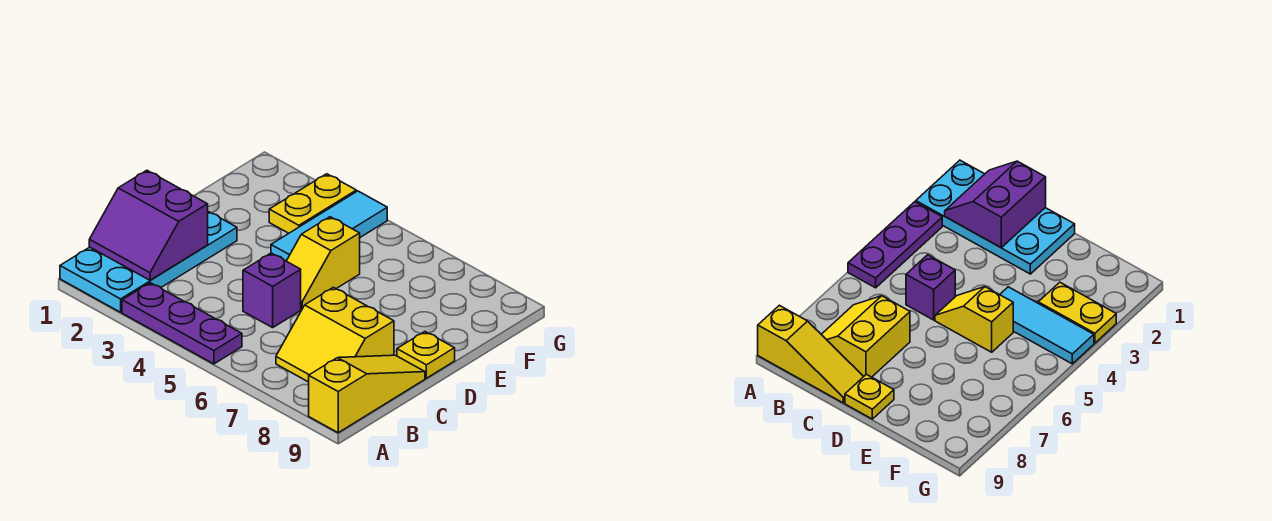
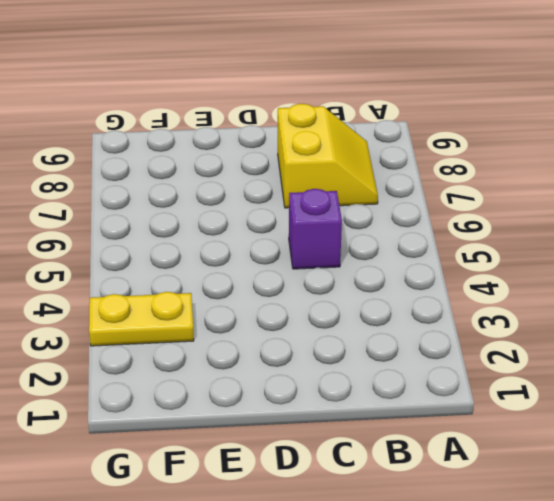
none -> cyan 2x4 plate [60,212,237,312]
none -> purple 1x3 plate [122,283,242,364]

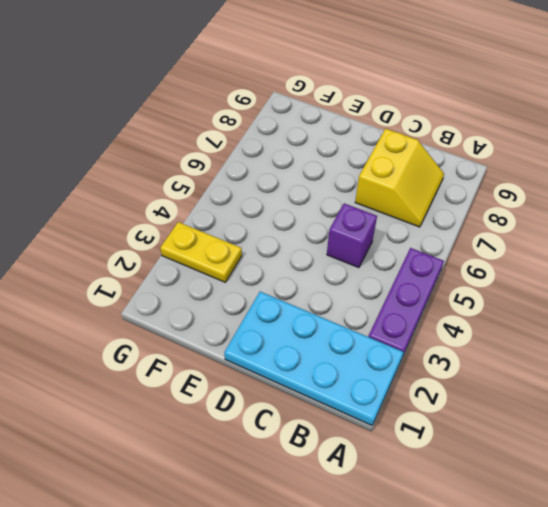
none -> yellow 1x3 slope [309,355,425,433]
none -> yellow 1x2 slope [287,217,360,309]

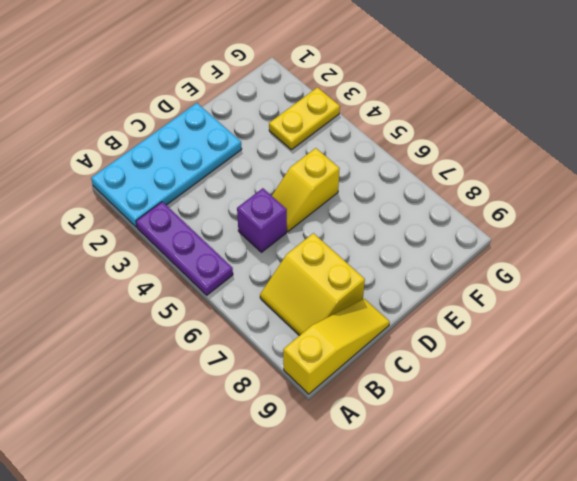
none -> yellow 1x1 plate [397,332,455,378]
none -> cyan 1x3 tile [271,191,387,261]

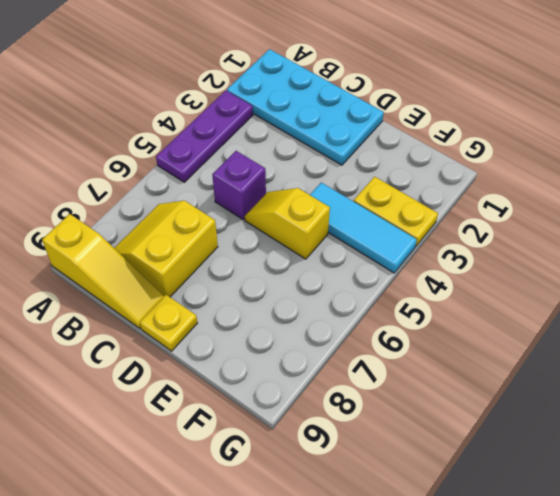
none -> purple 2x2 slope [89,170,208,280]

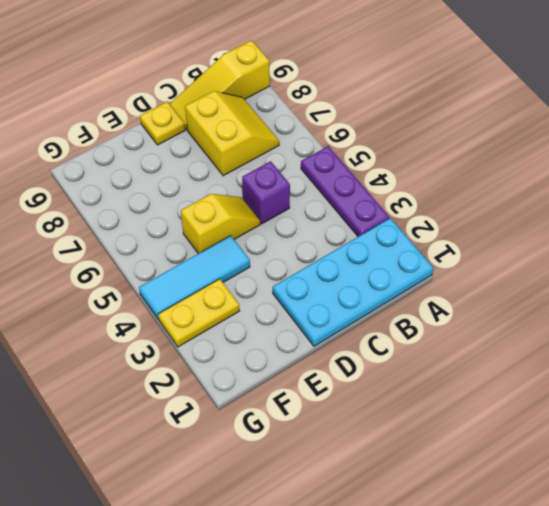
none -> purple 2x2 slope [89,170,208,280]

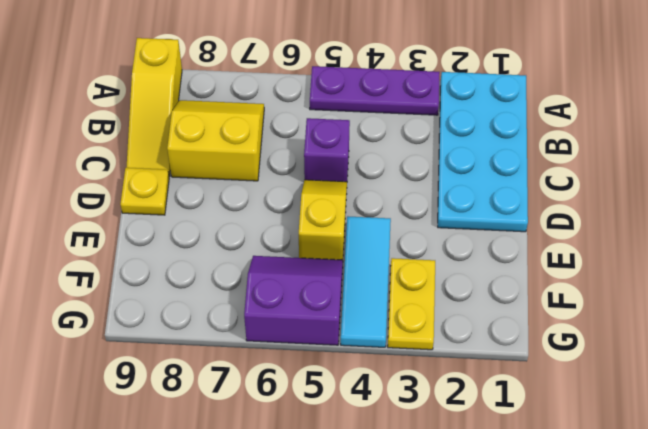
purple 2x2 slope [244,256,343,345] -> purple 2x2 slope moved to [89,170,208,280]

